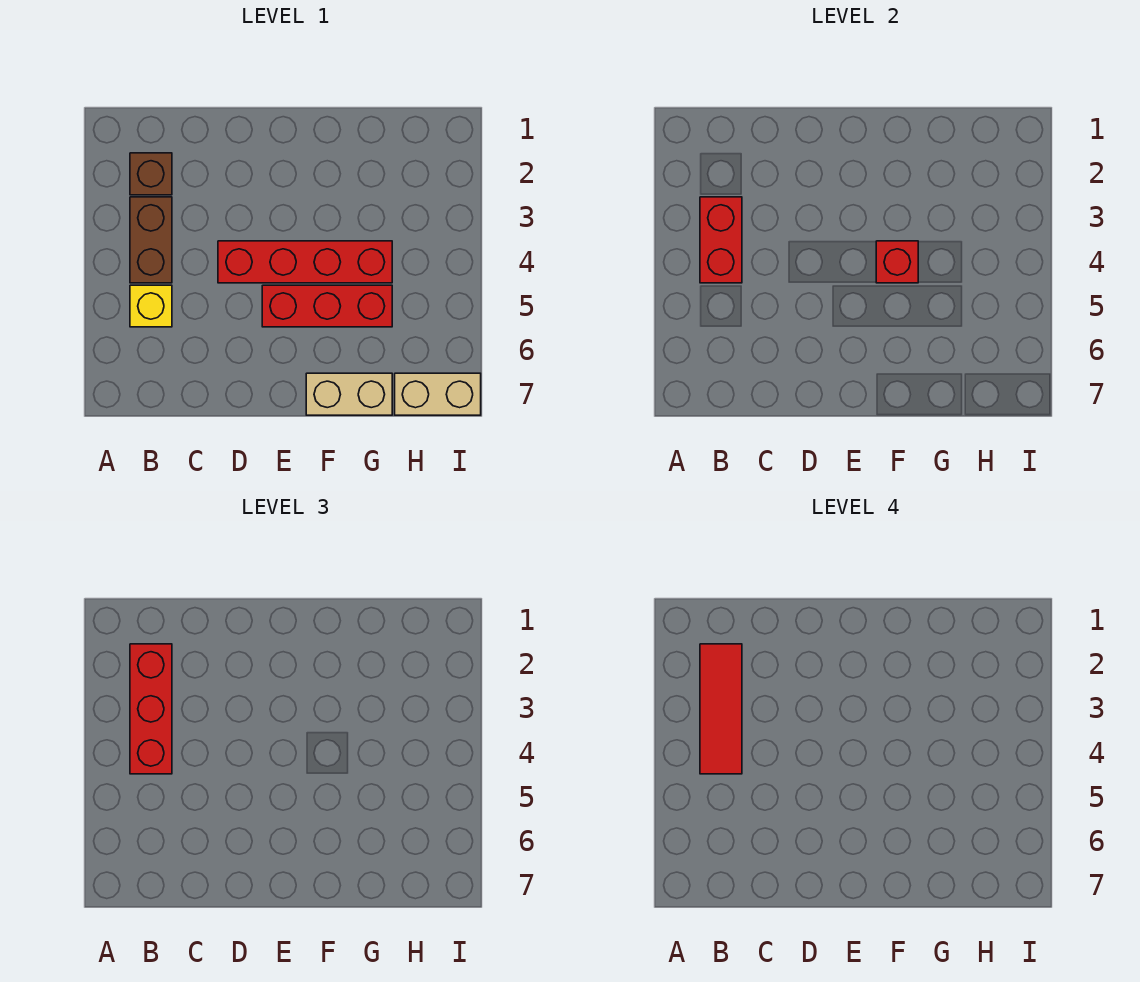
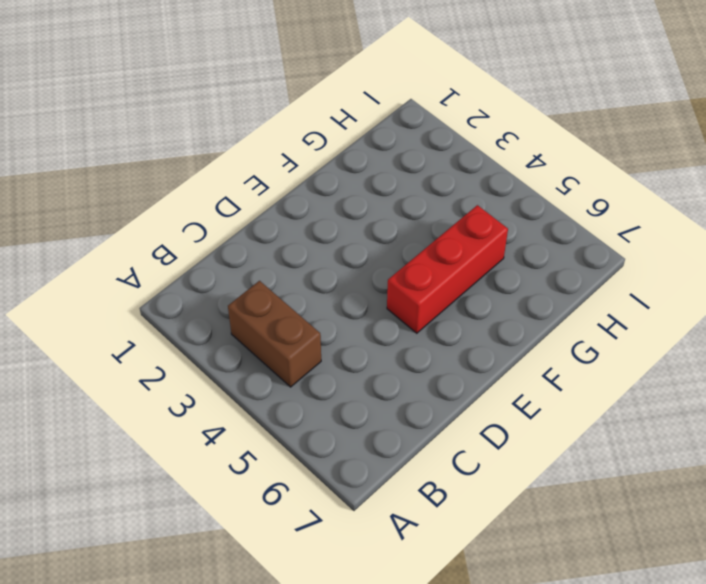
none -> brown 1x1 brick [130,153,172,195]
none -> yellow 1x1 brick [130,285,172,327]

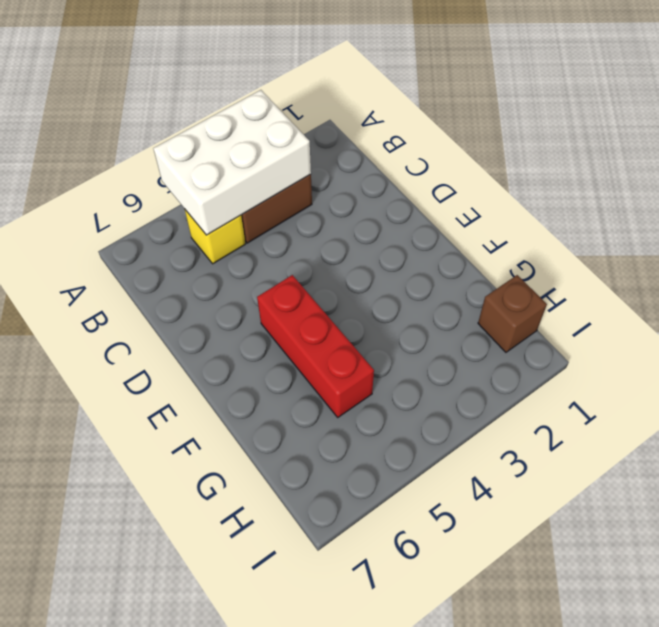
white 2x3 brick [153,90,311,235] -> red 1x2 brick [700,197,742,283]
brown 1x1 brick [478,275,547,352] -> brown 1x1 brick moved to [130,153,172,195]
none -> red 1x4 brick [218,241,392,283]
none -> tan 1x2 brick [306,373,392,415]

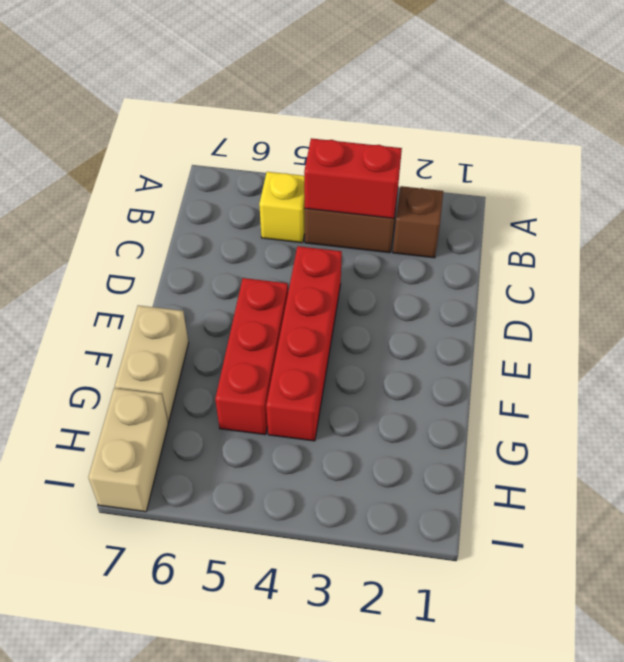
none -> red 1x1 brick [876,241,918,283]
none -> red 1x3 brick [130,644,172,774]

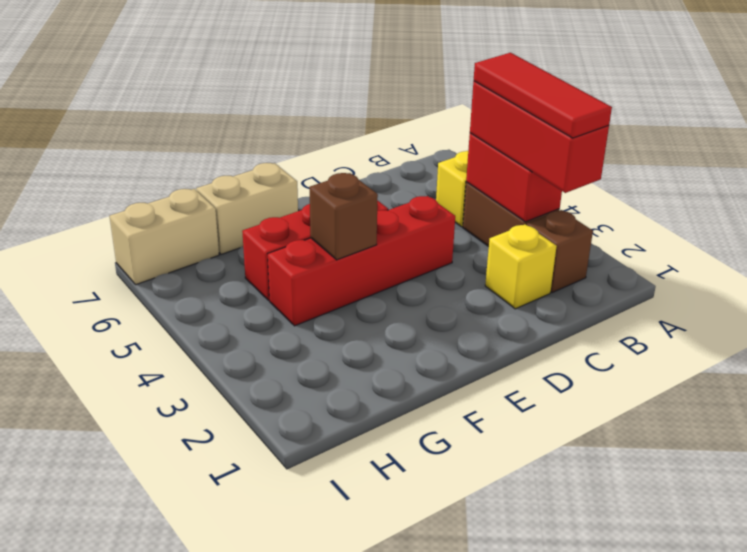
yellow 1x1 brick [485,224,557,309] -> none
brown 1x1 brick [309,173,378,260] -> red 1x1 brick [876,241,918,283]

